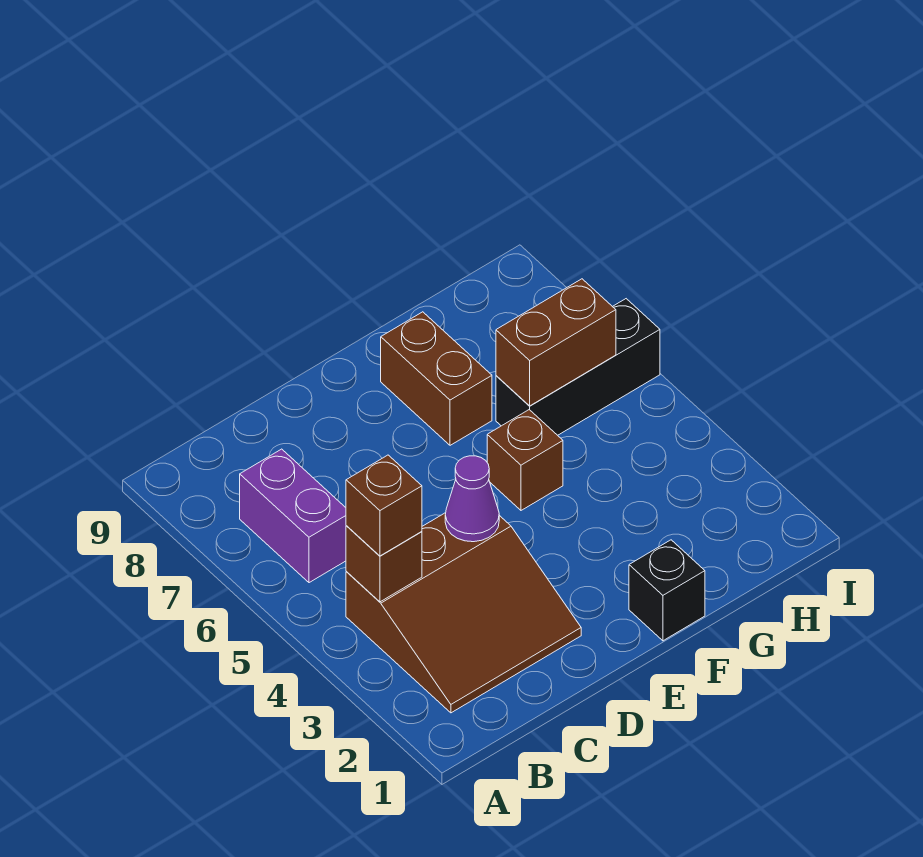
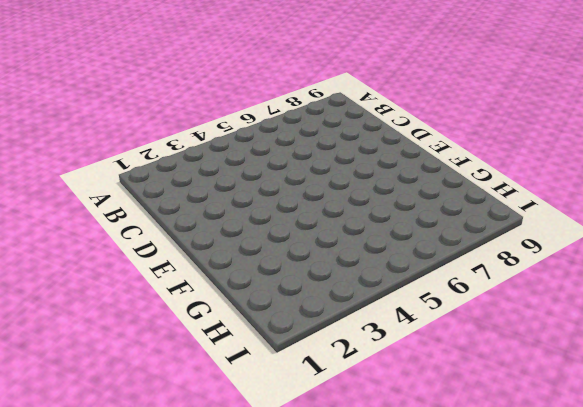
none -> brown 3x3 slope [346,513,581,713]
none -> purple 1x2 brick [240,449,346,583]

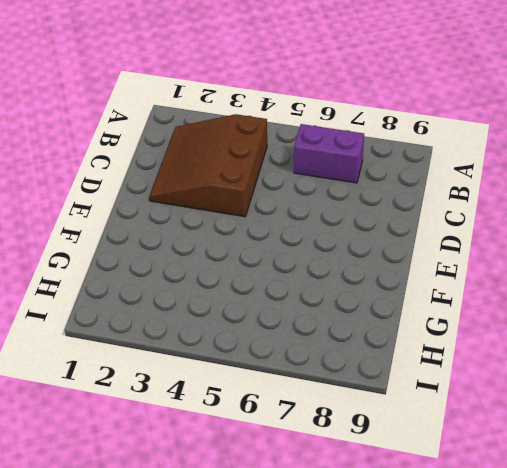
none -> black 1x1 brick [629,540,705,641]
none -> brown 1x1 brick [487,410,563,510]

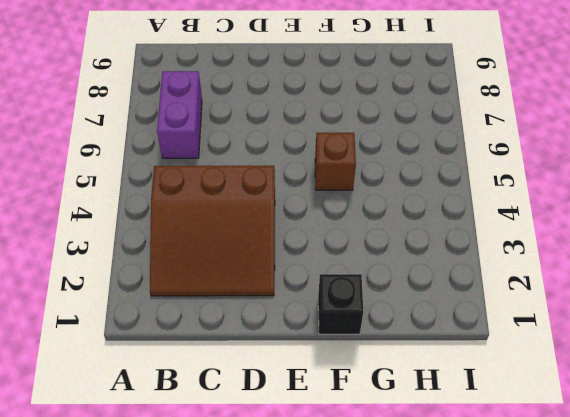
none -> brown 1x2 brick [381,312,492,445]
none -> black 1x3 brick [496,299,660,435]

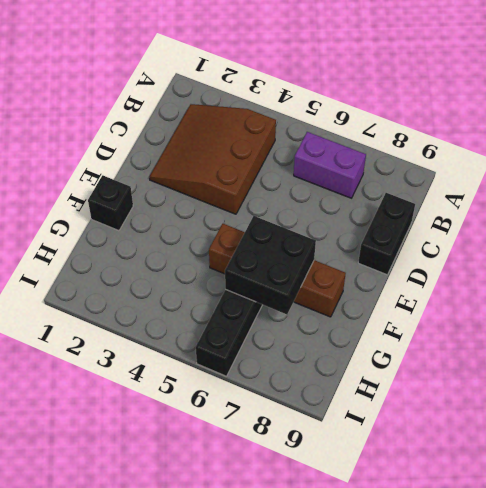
black 1x2 brick [358,193,415,275] -> none
black 2x2 brick [225,216,316,314] -> brown 1x2 brick [496,279,616,406]
none -> brown 1x1 brick [346,526,422,602]
none -> purple 1x1 cone [445,456,499,542]

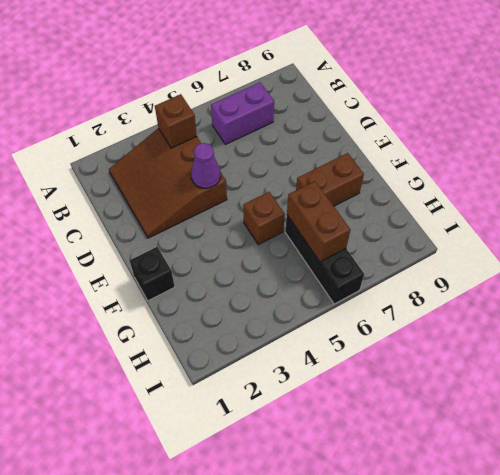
none -> brown 1x1 brick [346,455,422,556]

